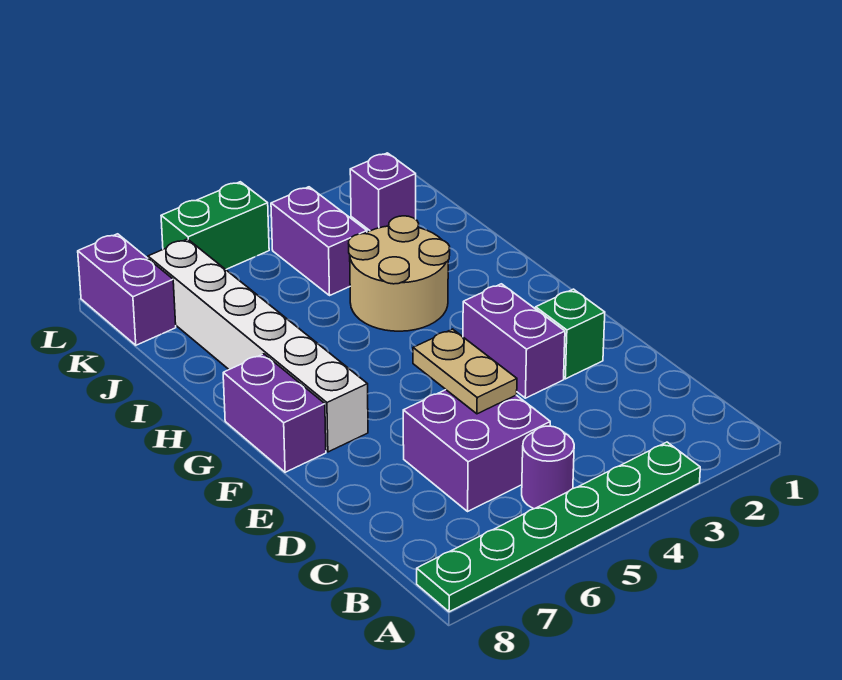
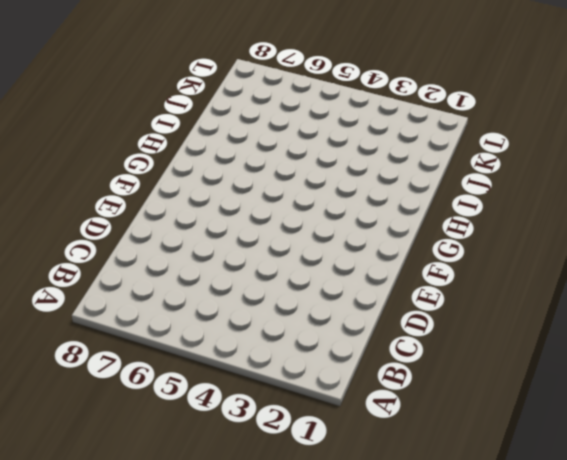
none -> green 1x6 plate [417,442,700,612]
none -> purple 1x1 round brick [522,426,574,509]
none -> purple 2x2 brick [403,390,550,511]

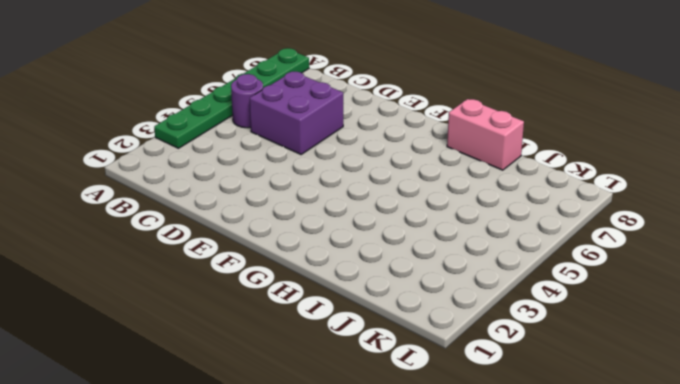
pink 1x2 brick [447,99,524,170] -> none
none -> green 1x1 brick [536,289,605,379]
none -> purple 1x2 brick [463,284,565,398]
none -> white 1x6 brick [148,239,368,452]

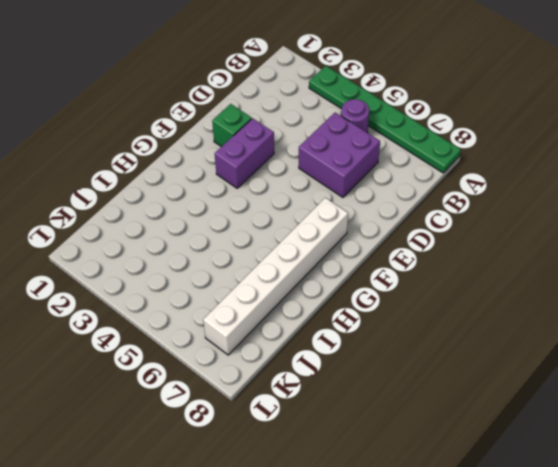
none -> purple 1x2 brick [223,354,326,472]
none -> tan 2x2 round brick [349,216,450,331]
none -> purple 1x2 brick [271,187,367,295]

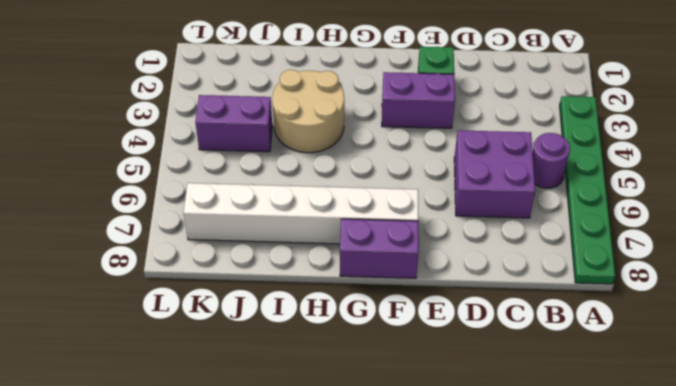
none -> purple 1x1 brick [350,153,416,231]
none -> purple 1x2 brick [78,234,176,345]
none -> green 1x2 brick [161,182,269,269]

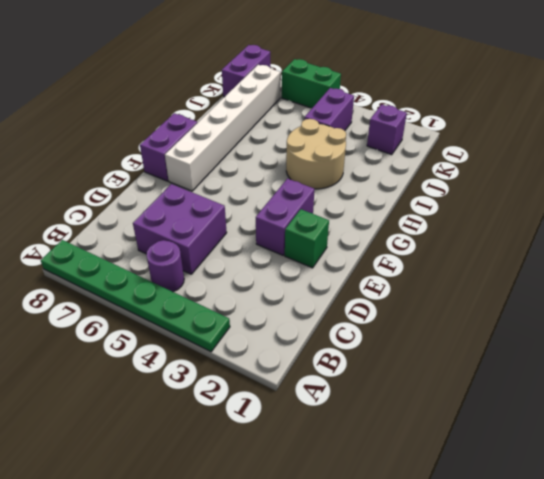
none -> tan 1x2 plate [413,329,517,414]

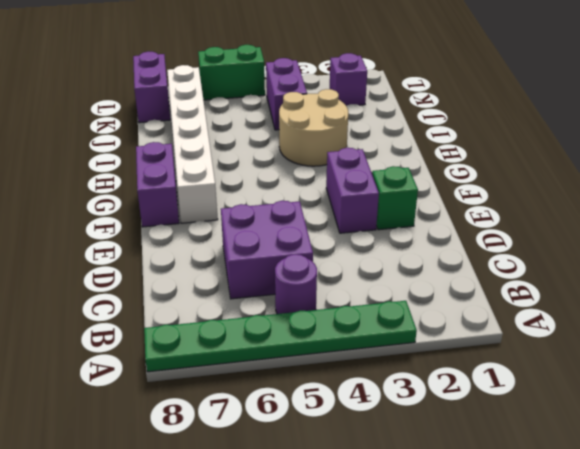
none -> tan 1x2 plate [413,329,517,414]

